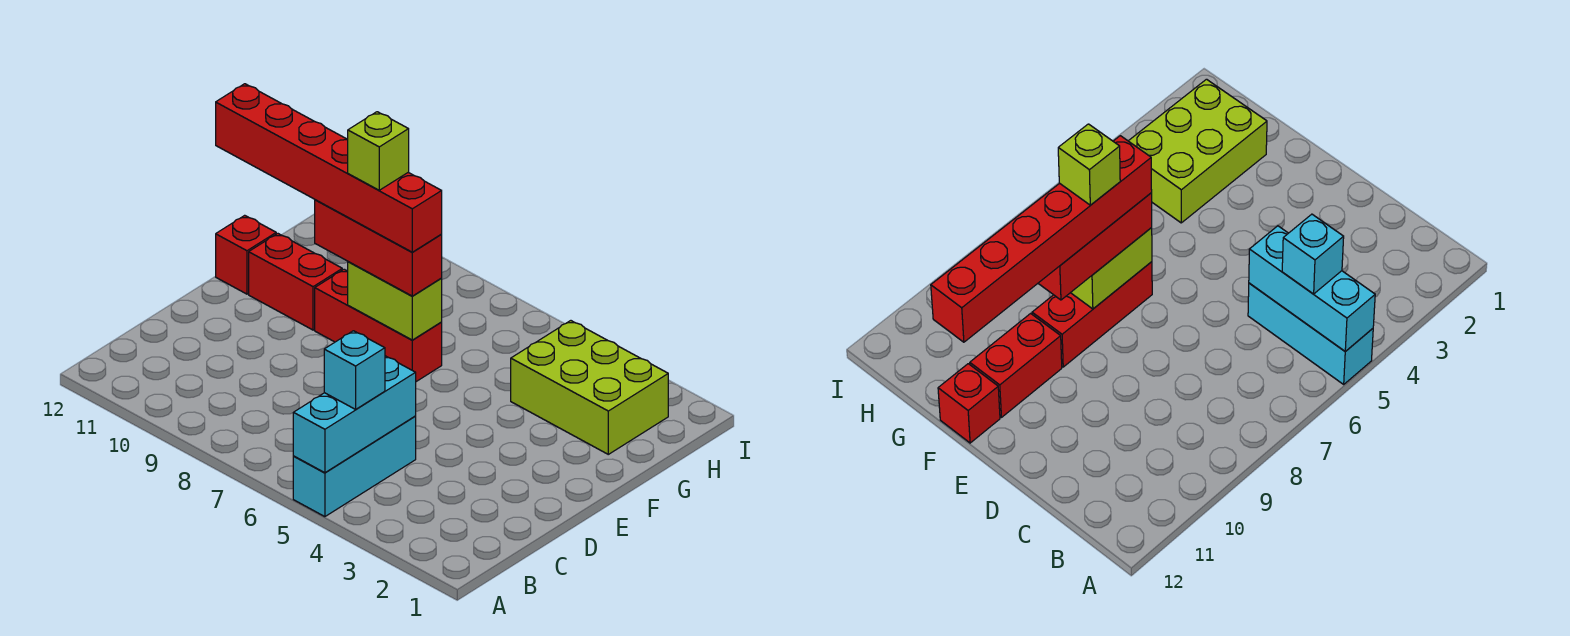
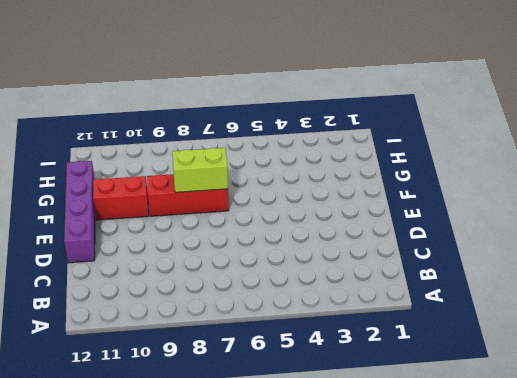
purple 1x4 brick [64,161,95,263] -> red 1x1 brick [216,215,276,294]
none -> cyan 1x3 brick [293,416,416,517]
none -> lime 2x3 brick [511,321,668,454]

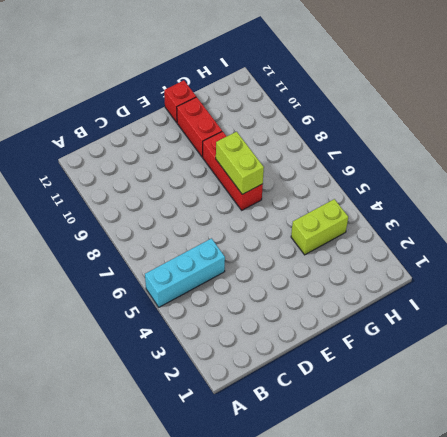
lime 1x2 brick [291,199,348,255] -> lime 2x3 brick [511,321,668,454]
none -> cyan 1x3 brick [293,356,416,473]
none -> cyan 1x1 brick [324,331,385,409]

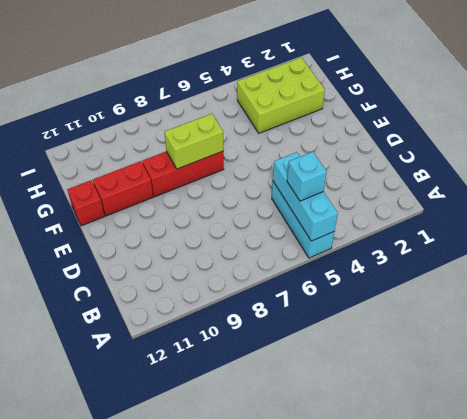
none -> red 1x3 brick [315,200,442,296]
none -> red 1x6 brick [216,84,442,252]

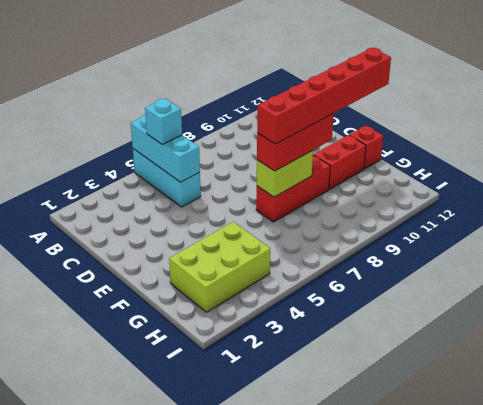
none -> lime 1x1 brick [347,112,409,190]

